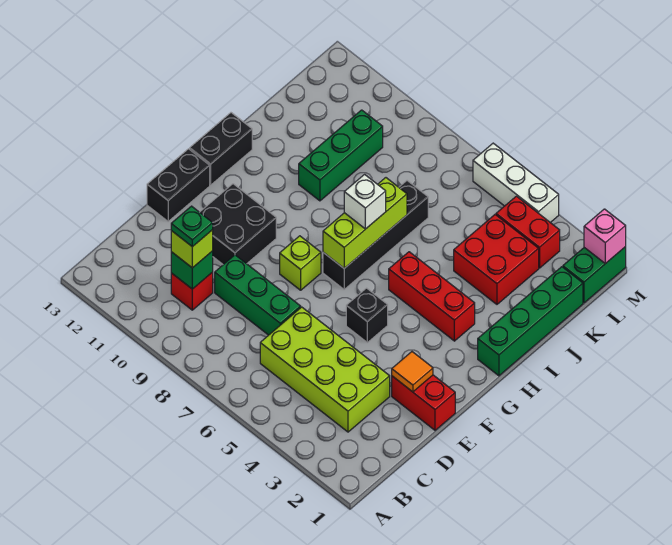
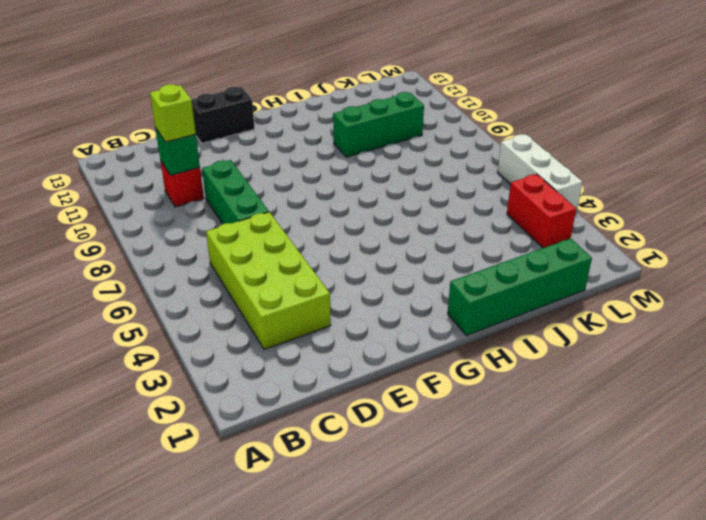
none -> red 1x2 brick [392,375,455,430]
none -> black 2x2 brick [200,184,276,265]
none -> black 1x1 brick [346,288,388,343]

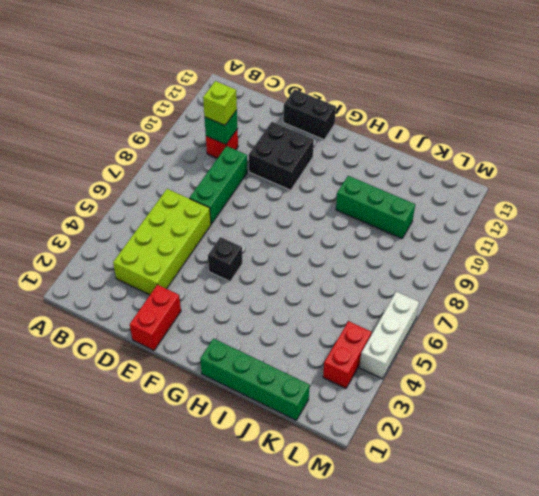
none -> lime 1x1 brick [280,236,321,290]
none -> black 1x4 brick [323,181,428,289]
none -> black 1x2 brick [190,113,252,185]

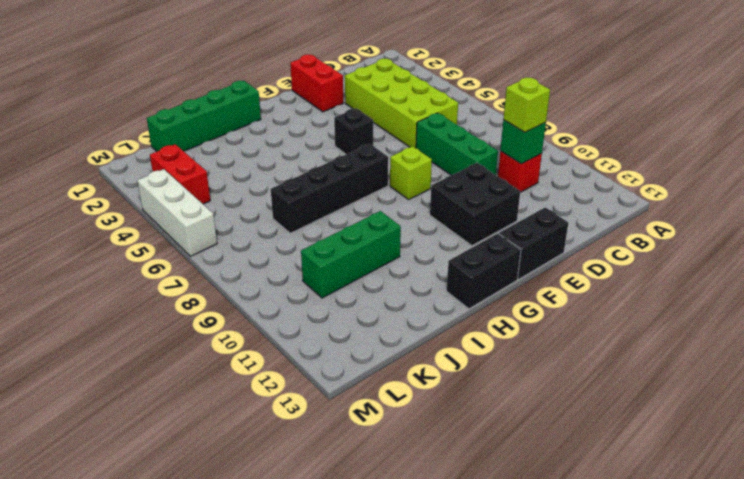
none -> red 1x3 brick [389,252,475,341]
none -> red 2x2 brick [454,215,539,304]
none -> green 1x2 brick [563,247,626,303]

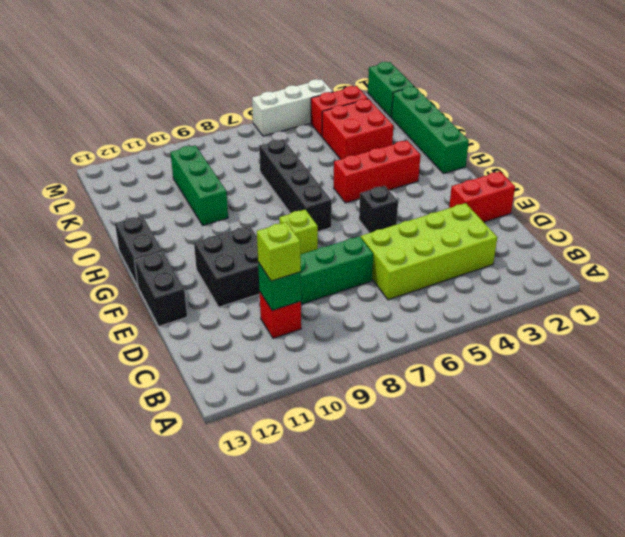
none -> orange 1x1 tile [392,352,433,392]
none -> lime 1x3 brick [323,178,407,268]
none -> pink 1x1 brick [584,209,626,264]

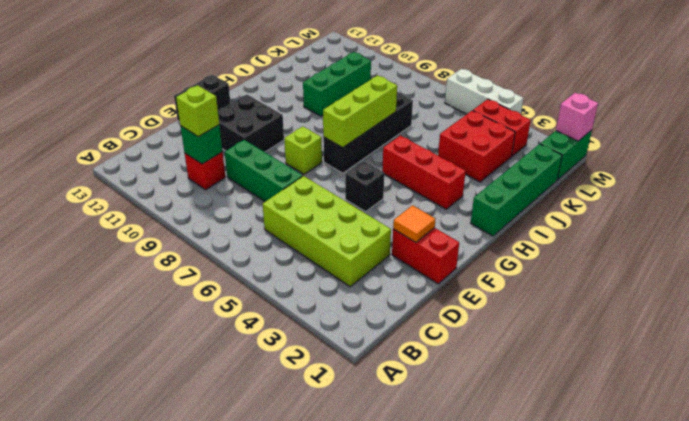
none -> black 1x2 brick [190,113,252,185]
none -> white 1x1 brick [344,174,386,229]
none -> green 1x1 plate [171,206,213,247]

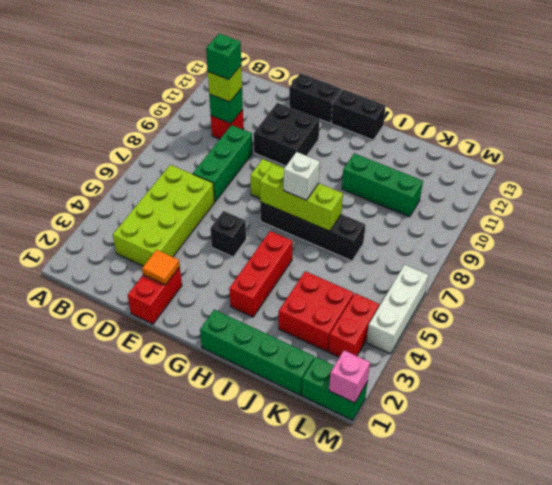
green 1x1 brick [206,33,241,80] -> green 1x1 plate [171,206,213,247]

